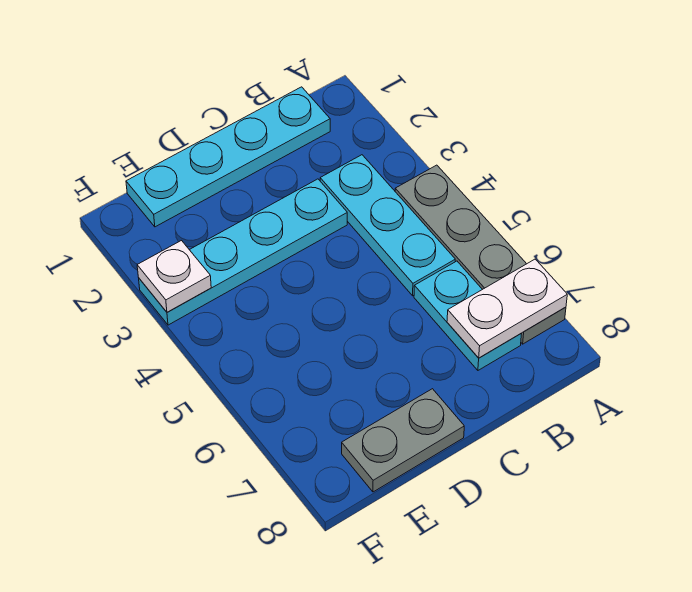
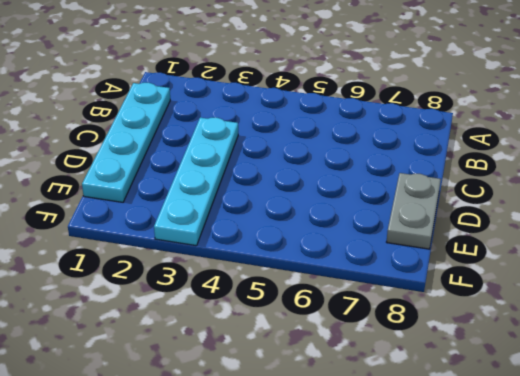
none -> grey 1x4 plate [395,165,566,344]
none -> cyan 1x3 plate [320,155,455,296]

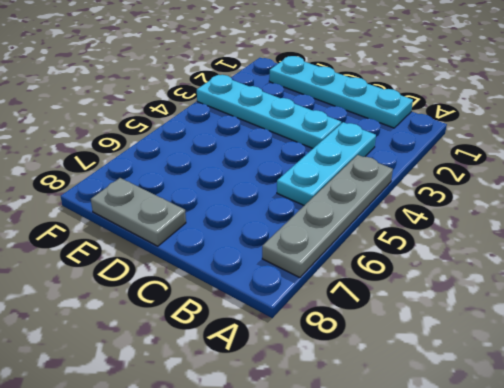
none -> cyan 1x2 plate [414,261,521,370]
none -> white 1x2 plate [447,259,567,358]

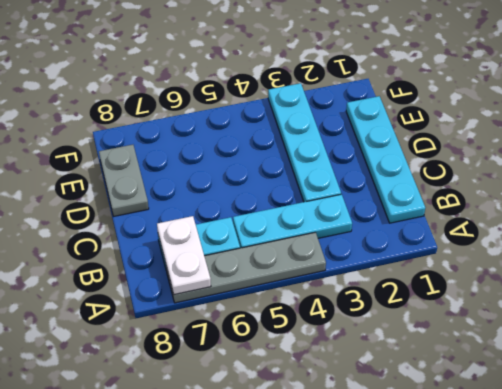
none -> white 1x1 plate [137,241,211,312]

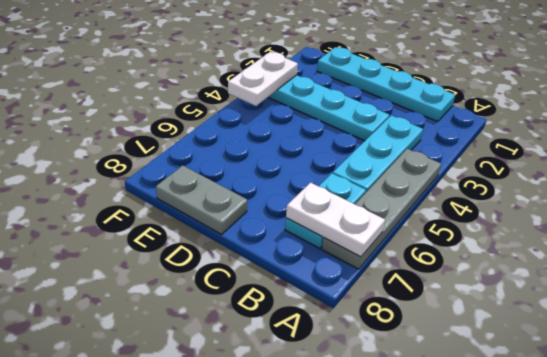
white 1x2 plate [228,52,298,106] -> white 1x1 plate [137,241,211,312]

